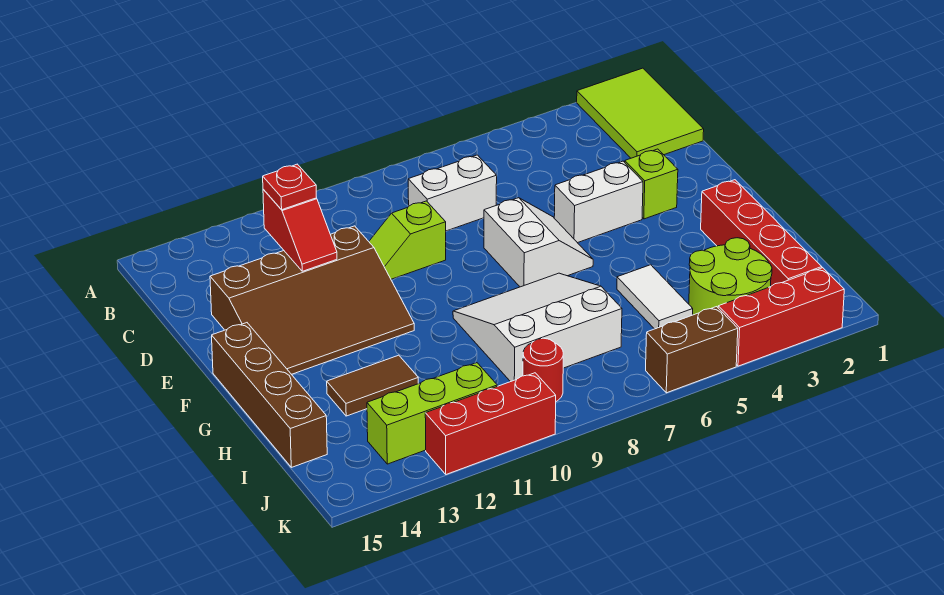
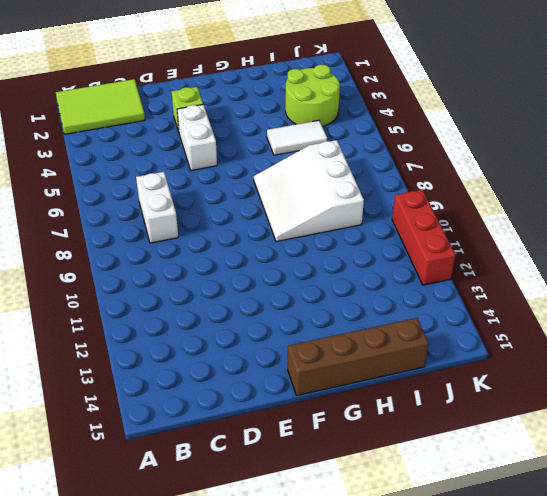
none -> lime 1x2 slope [369,201,446,279]
none -> brown 3x4 slope [210,226,414,374]
none -> white 2x2 slope [484,198,593,287]

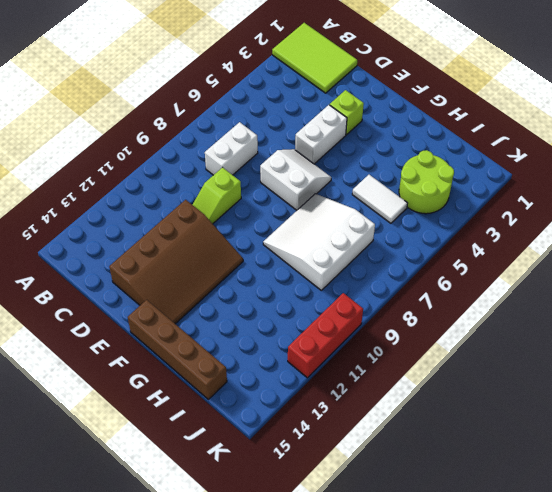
none -> red 1x4 brick [701,180,822,286]
none -> brown 1x2 tile [327,355,418,416]
none -> red 1x1 round brick [523,338,563,401]

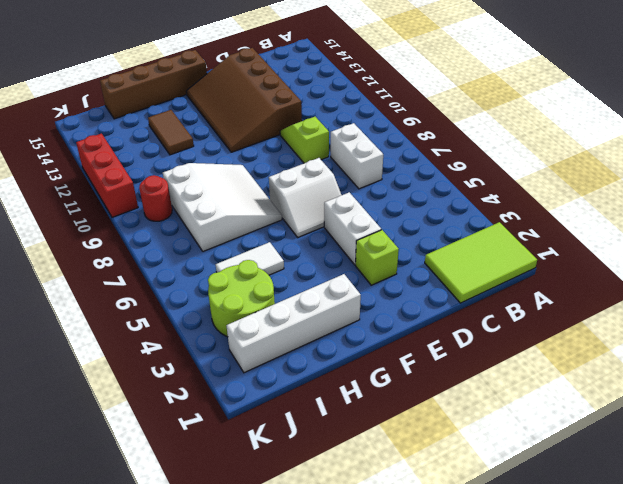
white 1x4 brick [227,274,361,373] -> red 1x4 brick [701,180,822,286]
none -> lime 1x3 brick [367,363,497,464]
none -> red 1x3 brick [718,268,844,366]
none -> brown 1x2 brick [646,307,738,393]

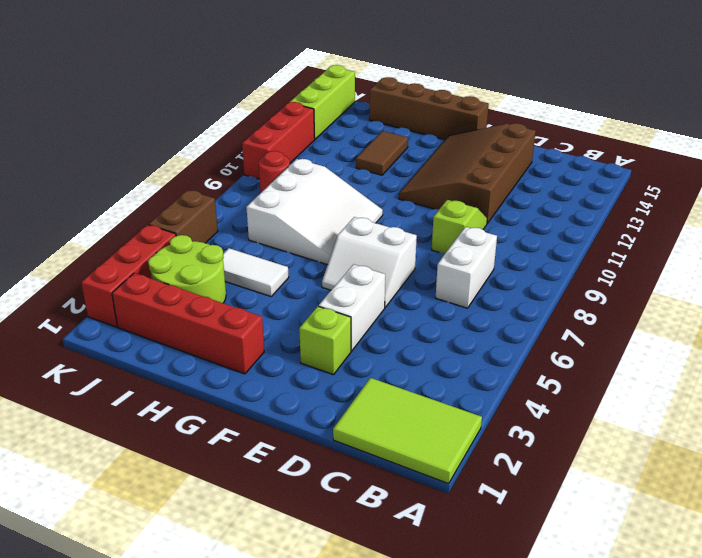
lime 1x3 brick [290,65,355,139] -> lime 1x3 brick moved to [367,363,497,464]
none -> red 1x2 slope [263,189,337,271]
none -> red 1x1 plate [263,164,317,210]

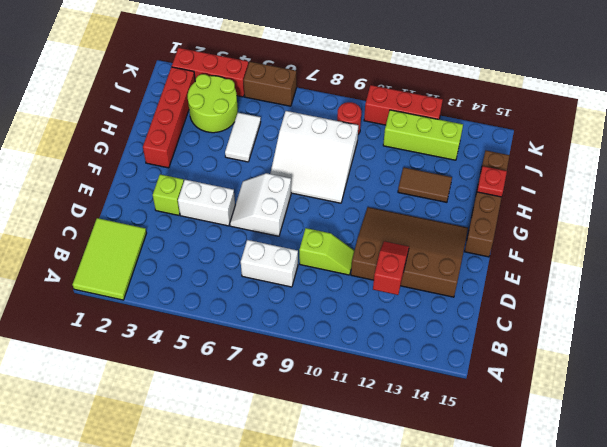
red 1x1 plate [477,166,507,197] -> red 1x1 plate moved to [263,164,317,210]

